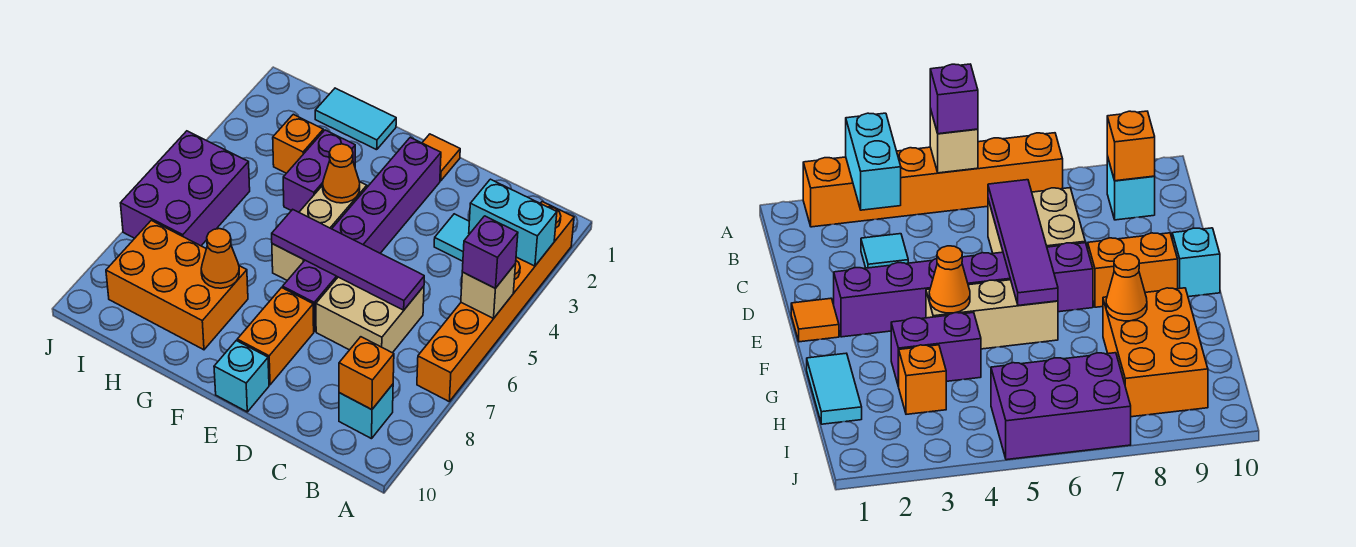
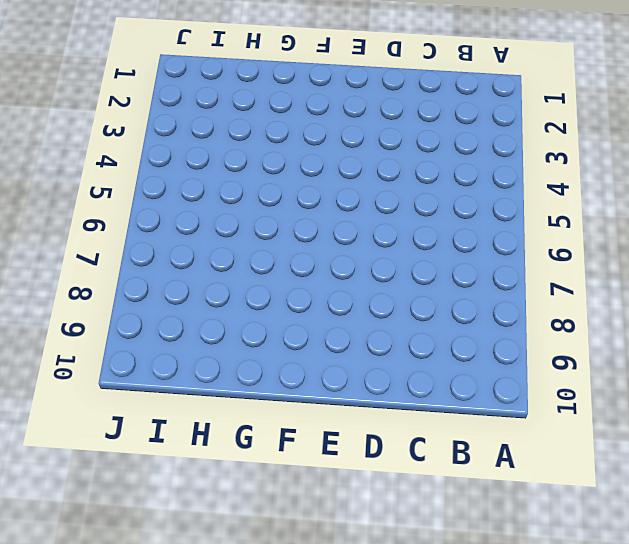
none -> orange 1x6 brick [417,202,574,401]
none -> cyan 1x1 brick [339,384,393,439]
none -> cyan 1x1 tile [434,214,469,261]

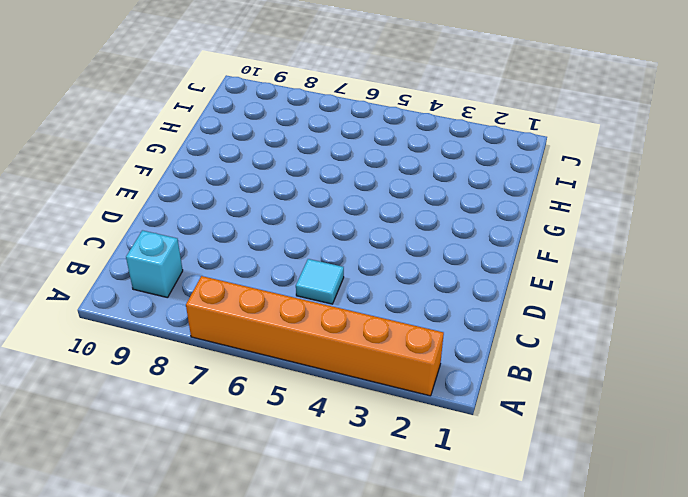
cyan 1x1 tile [296,259,344,304] -> cyan 1x1 tile moved to [434,214,469,261]
none -> tan 2x2 brick [316,277,424,353]
none -> orange 1x1 tile [422,134,460,181]
none -> purple 1x6 brick [283,138,441,332]

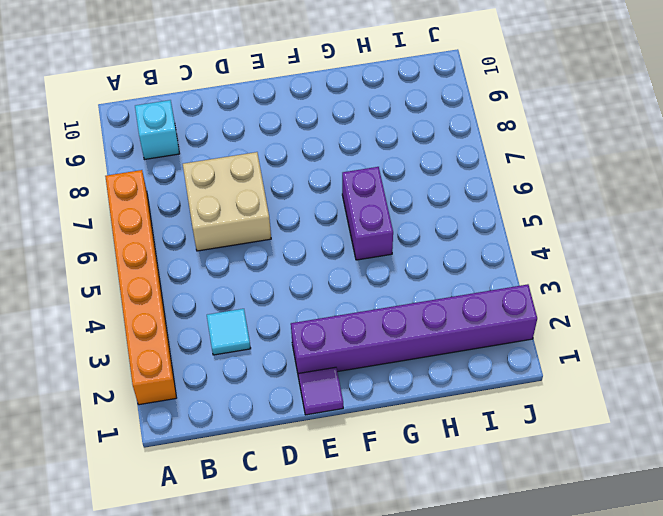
purple 1x1 tile [298,367,343,415] -> orange 1x1 tile [422,134,460,181]
purple 1x6 brick [291,284,537,378] -> purple 1x6 brick turned to [283,138,441,332]
purple 1x2 brick [342,167,393,260] -> purple 1x2 brick moved to [283,130,355,212]
none -> orange 1x2 brick [237,288,314,385]
none -> cyan 1x1 brick [214,341,269,412]
none -> tan 1x3 brick [272,182,367,280]

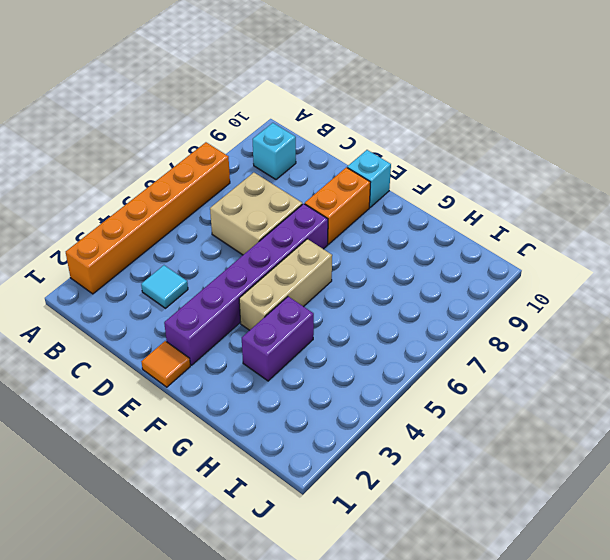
none -> cyan 1x2 tile [315,88,396,150]
none -> orange 2x3 brick [106,220,248,350]
none -> orange 1x1 brick [273,114,323,173]

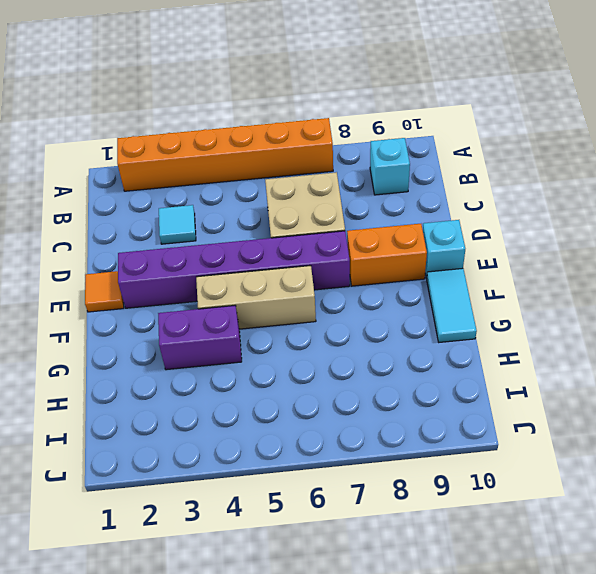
cyan 1x2 tile [427,268,477,342] -> cyan 1x2 tile moved to [315,88,396,150]
none -> orange 2x3 brick [106,220,248,350]
none -> orange 1x1 brick [273,114,323,173]
none -> purple 2x3 brick [121,131,250,246]

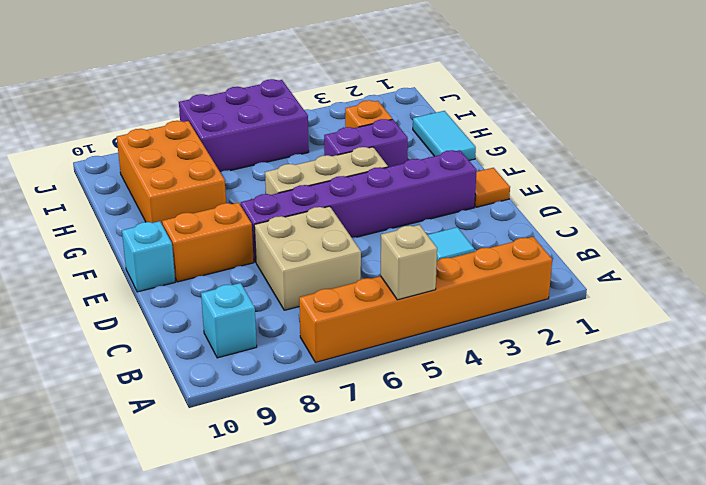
none -> cyan 1x2 brick [469,179,557,266]
none -> orange 1x1 brick [339,337,394,410]
none -> purple 1x4 tile [272,209,424,310]

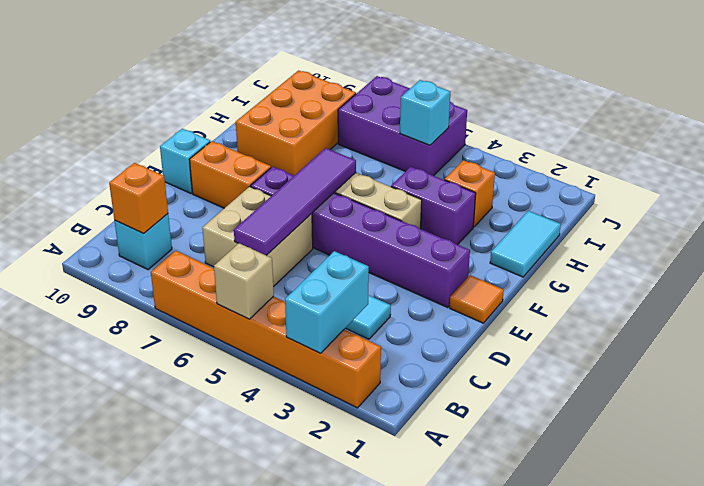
cyan 1x1 brick [400,80,450,145] -> none
none -> orange 1x1 cone [323,144,360,203]
none -> orange 1x1 cone [201,229,239,288]
none -> purple 1x1 brick [462,216,518,288]

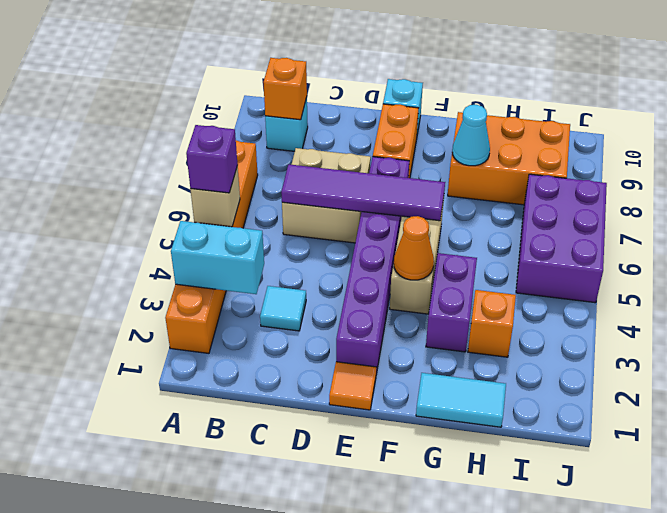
cyan 1x1 cone [452,105,490,166] -> orange 1x1 cone [201,229,239,288]

